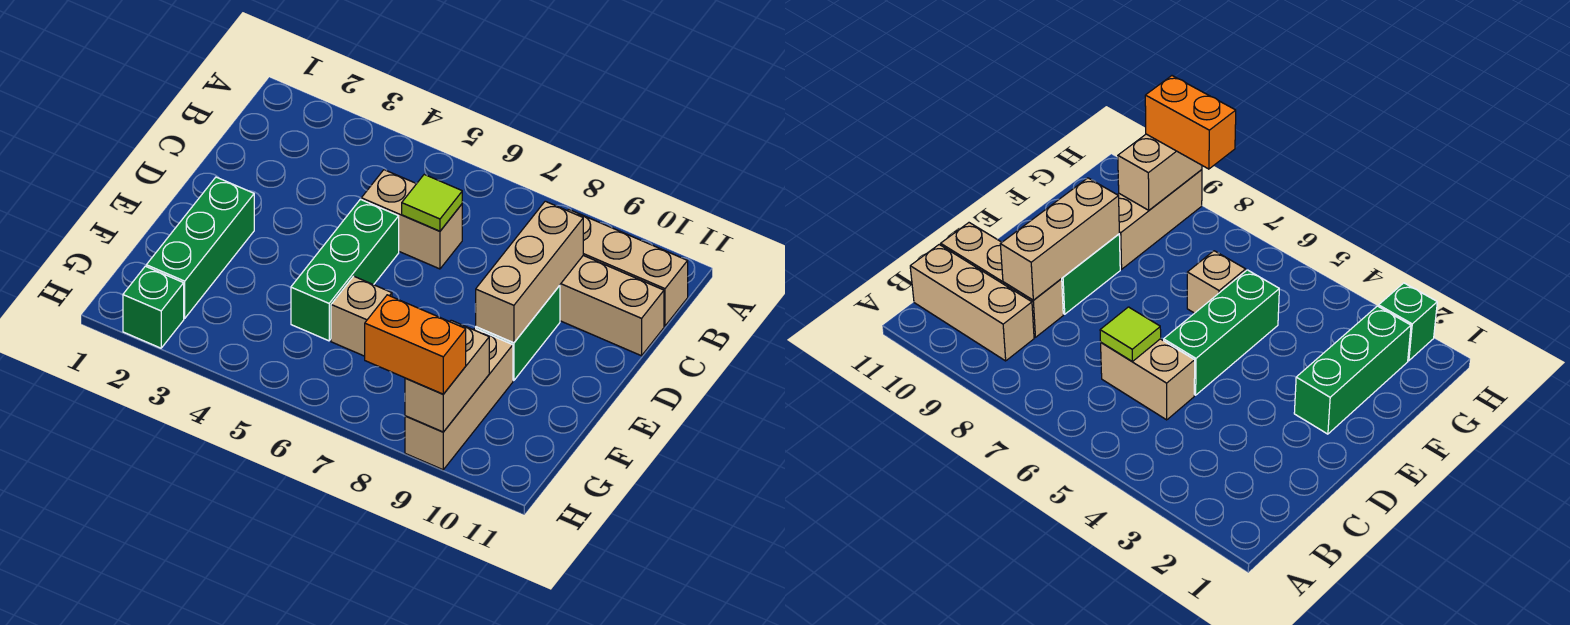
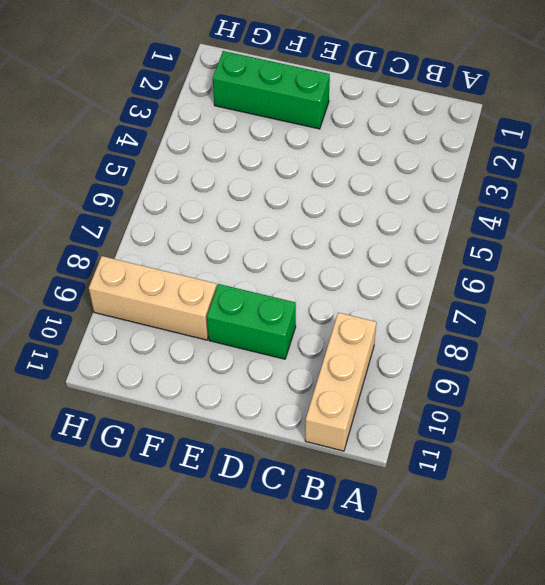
none -> tan 1x2 brick [361,170,462,269]
none -> tan 1x3 brick [560,256,664,356]
none -> green 1x3 brick [291,199,399,341]

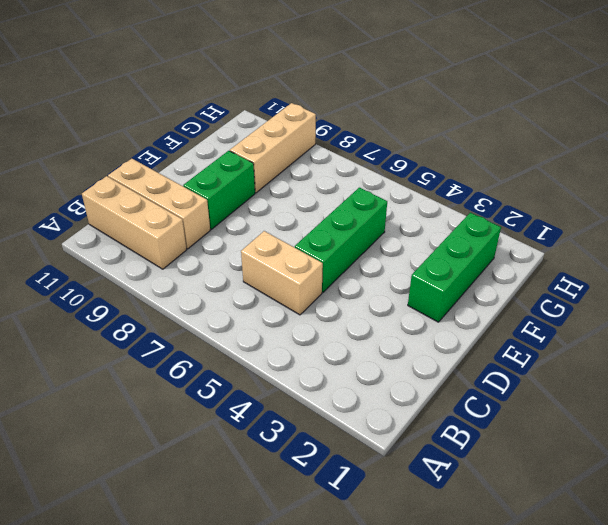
none -> tan 1x1 brick [331,276,392,356]
none -> green 1x1 brick [123,266,184,348]
none -> lime 1x1 tile [402,174,462,231]

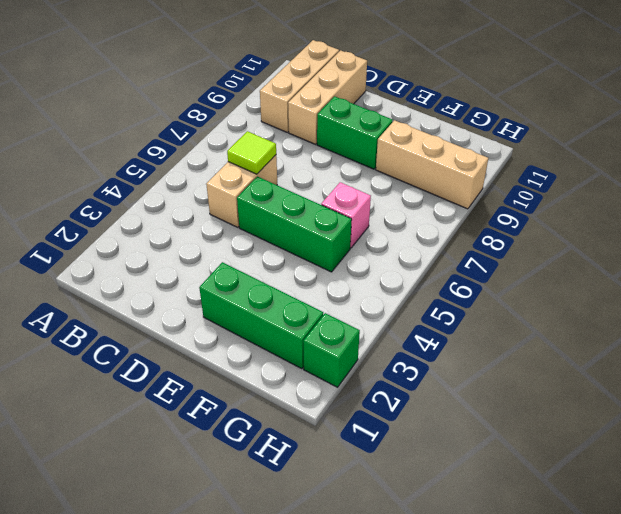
pink 1x1 brick [321,182,371,248] -> tan 1x1 brick [331,276,392,356]
none -> tan 1x3 brick [475,201,583,343]
none -> tan 1x2 brick [405,320,489,432]
none -> orange 1x2 brick [365,295,466,394]

